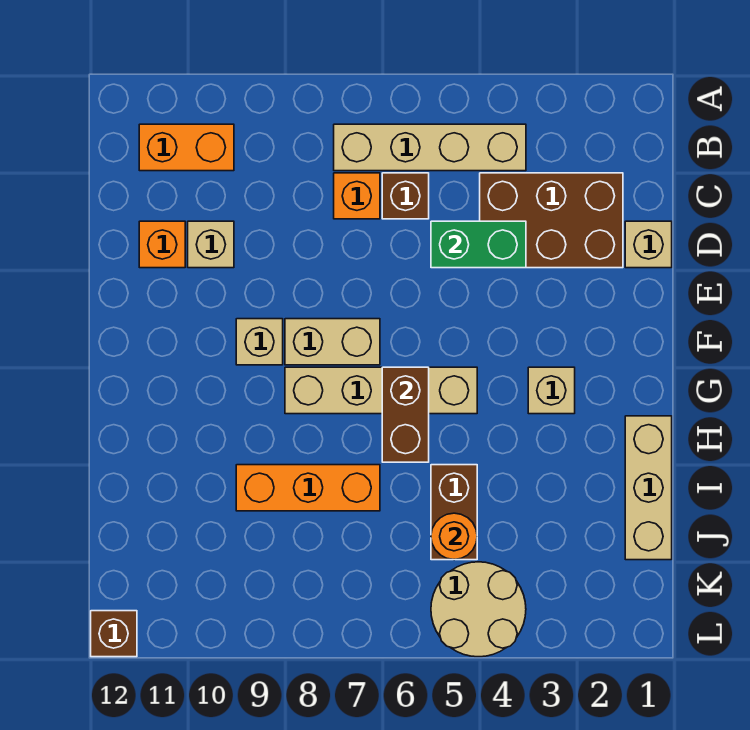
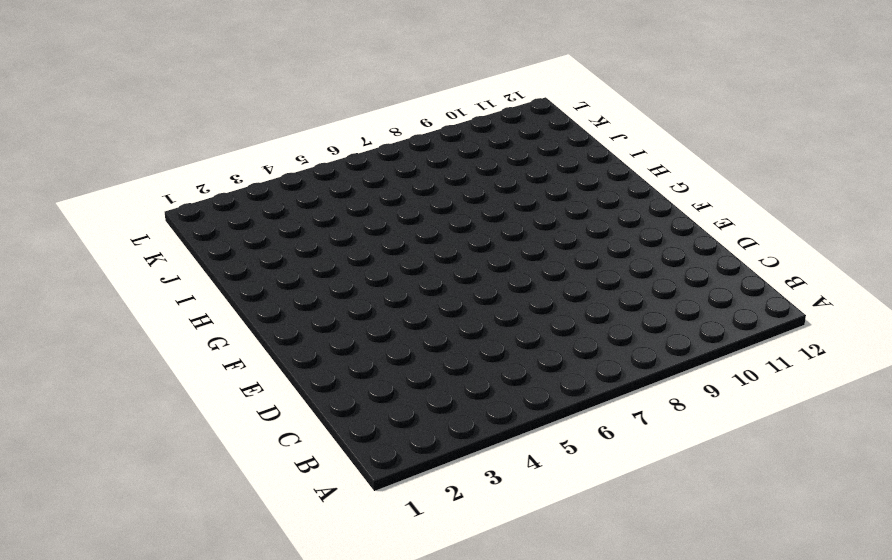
none -> tan 1x4 brick [334,124,526,171]
none -> orange 1x2 brick [139,124,234,171]
none -> brown 2x3 brick [480,173,623,268]

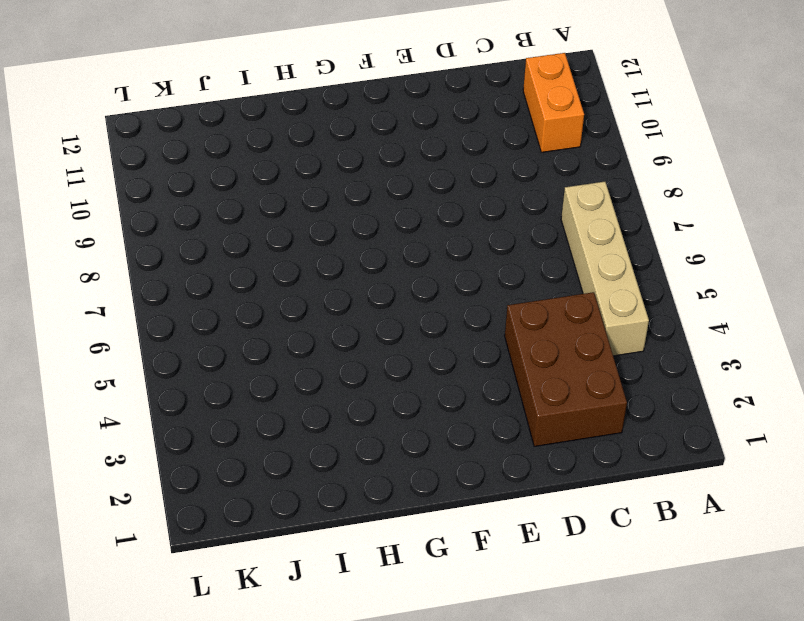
none -> brown 1x1 brick [382,173,429,219]
none -> orange 1x1 brick [334,173,380,219]
none -> tan 1x1 brick [625,221,672,268]

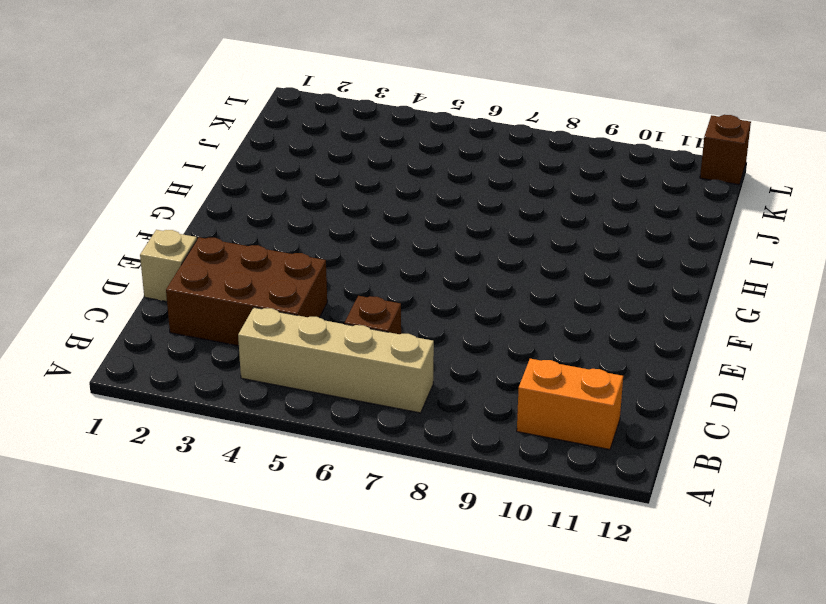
none -> orange 1x1 brick [334,173,380,219]
none -> tan 1x1 brick [188,221,234,268]
none -> orange 1x1 brick [139,221,185,268]

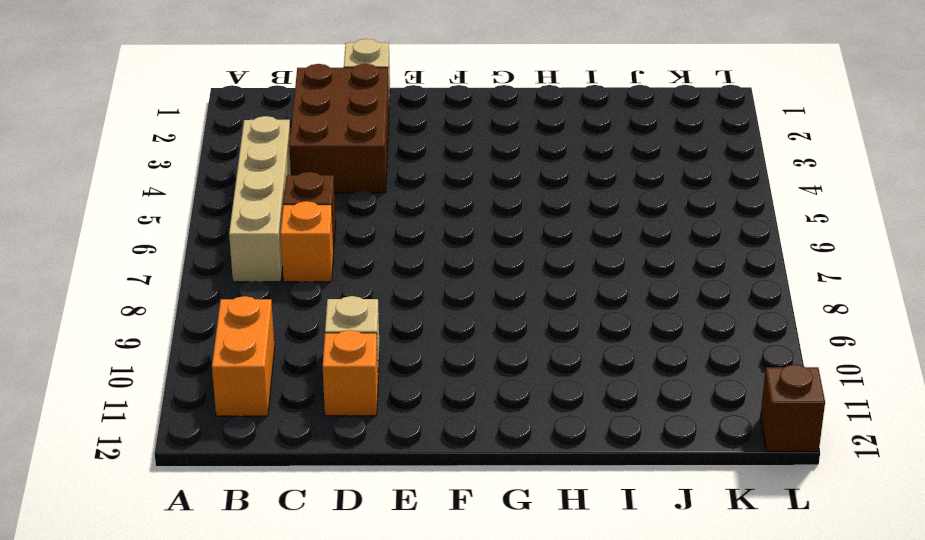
none -> tan 1x2 brick [285,319,380,365]
none -> tan 1x1 brick [236,319,283,365]
none -> tan 1x1 brick [528,367,575,414]

